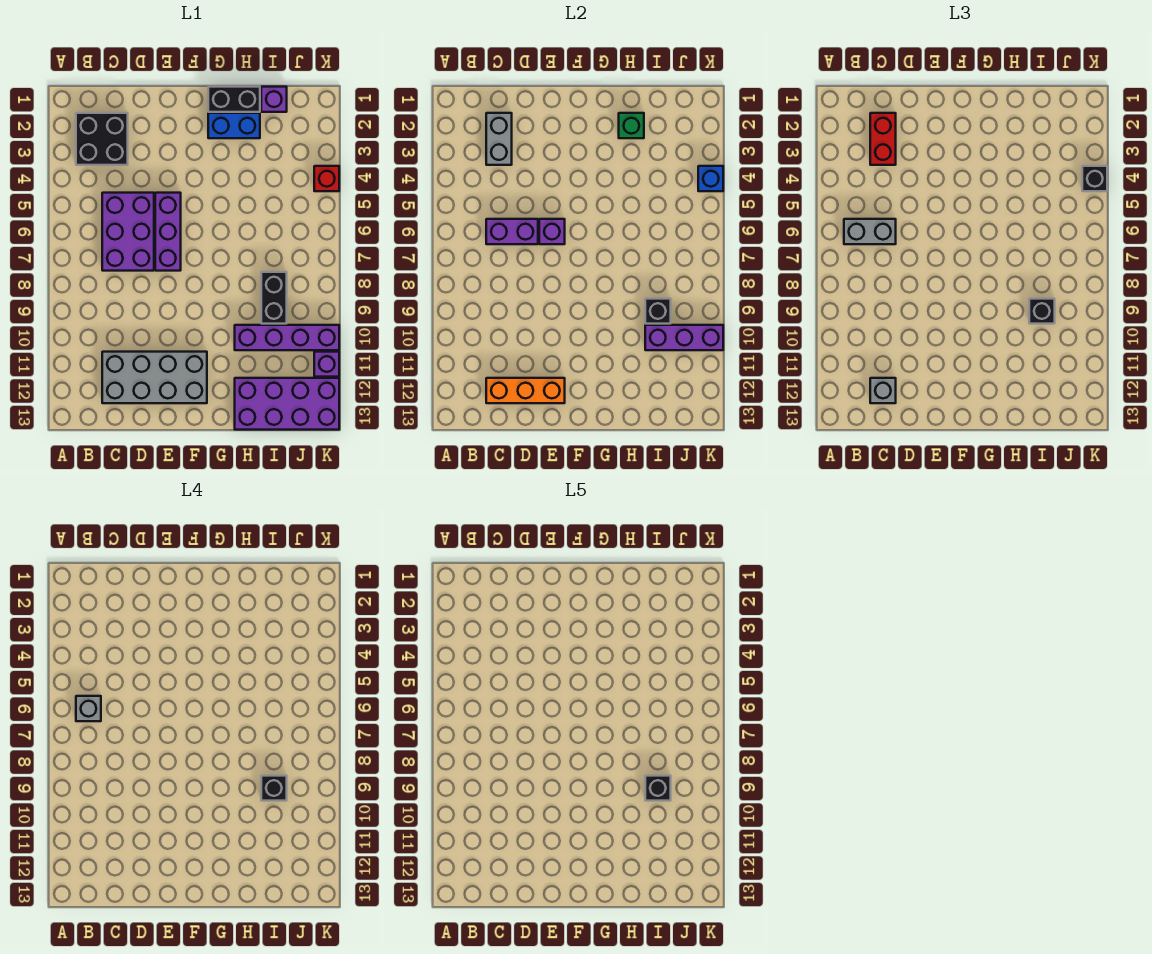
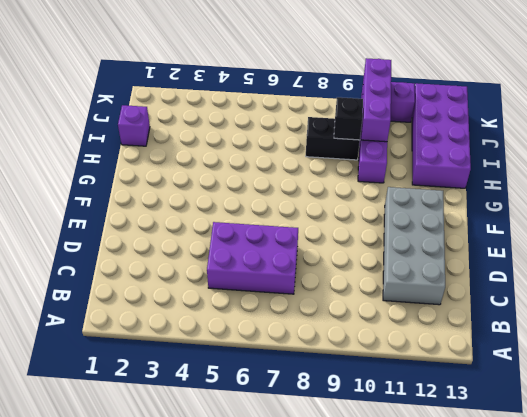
none -> black 2x2 brick [76,113,128,165]
none -> purple 1x3 brick [155,193,181,271]
none -> black 1x2 brick [208,87,260,112]

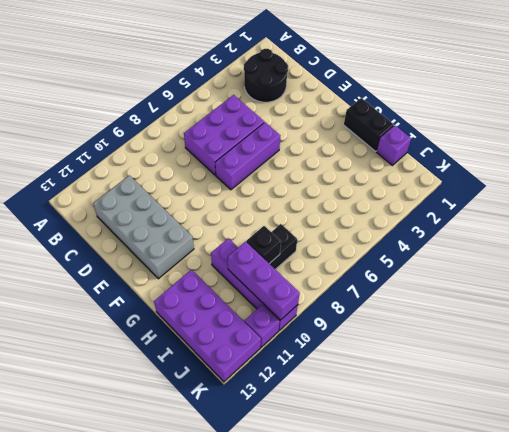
black 2x2 round brick [244,49,288,102] -> black 2x2 brick [76,113,128,165]
none -> blue 1x2 brick [208,113,260,138]
none -> red 1x1 brick [314,166,339,191]
none -> grey 1x2 brick [486,113,512,165]

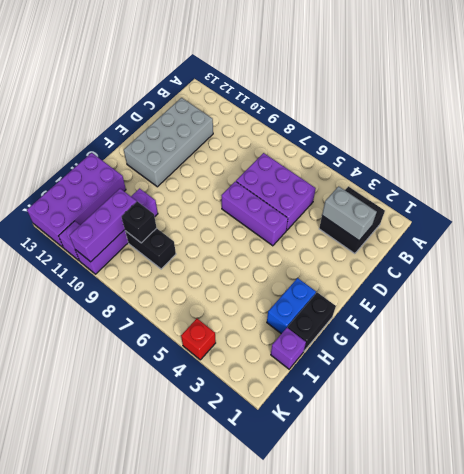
none -> purple 1x2 brick [486,219,538,244]
none -> orange 1x3 brick [486,378,565,403]
none -> purple 1x1 brick [539,219,565,244]

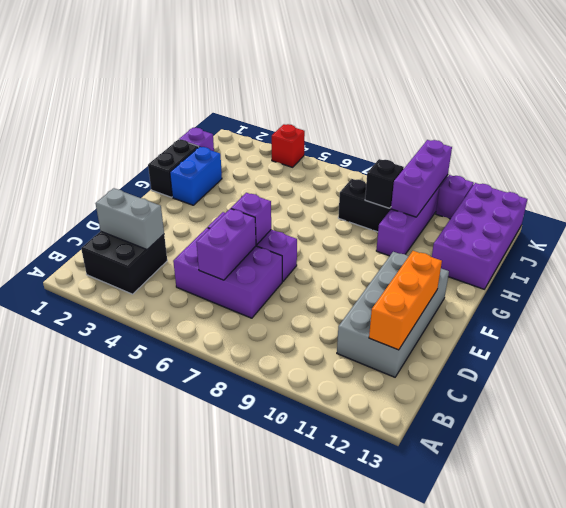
none -> green 1x1 brick [619,113,644,138]
none -> blue 1x1 brick [698,166,723,191]
none -> grey 1x2 brick [844,219,896,244]

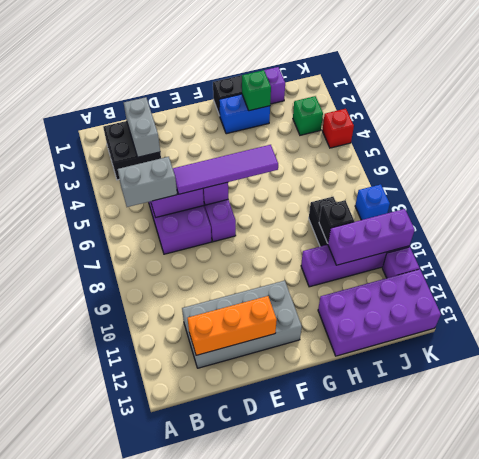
purple 1x4 tile [173,145,278,194] -> none
green 1x1 brick [293,96,323,135] -> none
blue 1x1 brick [355,184,390,220] -> blue 1x1 brick moved to [698,166,723,191]
none -> red 1x2 brick [870,113,896,165]
none -> grey 1x1 brick [870,378,896,403]
none -> black 1x1 brick [1029,299,1055,324]

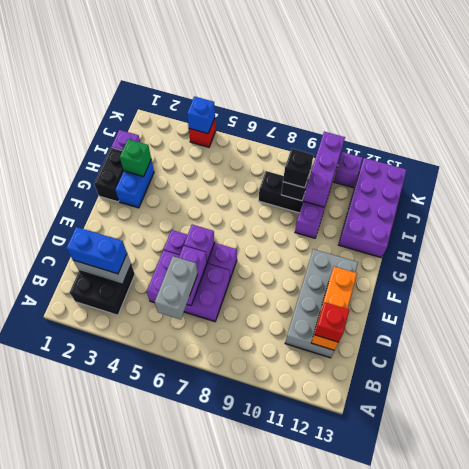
blue 1x2 brick [66,227,127,274] -> red 1x2 brick [870,113,896,165]
red 1x1 brick [315,302,349,342] -> grey 1x1 brick [870,378,896,403]
none -> black 1x1 brick [1082,166,1107,191]
none -> grey 1x1 brick [76,696,101,721]
none -> black 1x1 brick [261,776,287,801]

